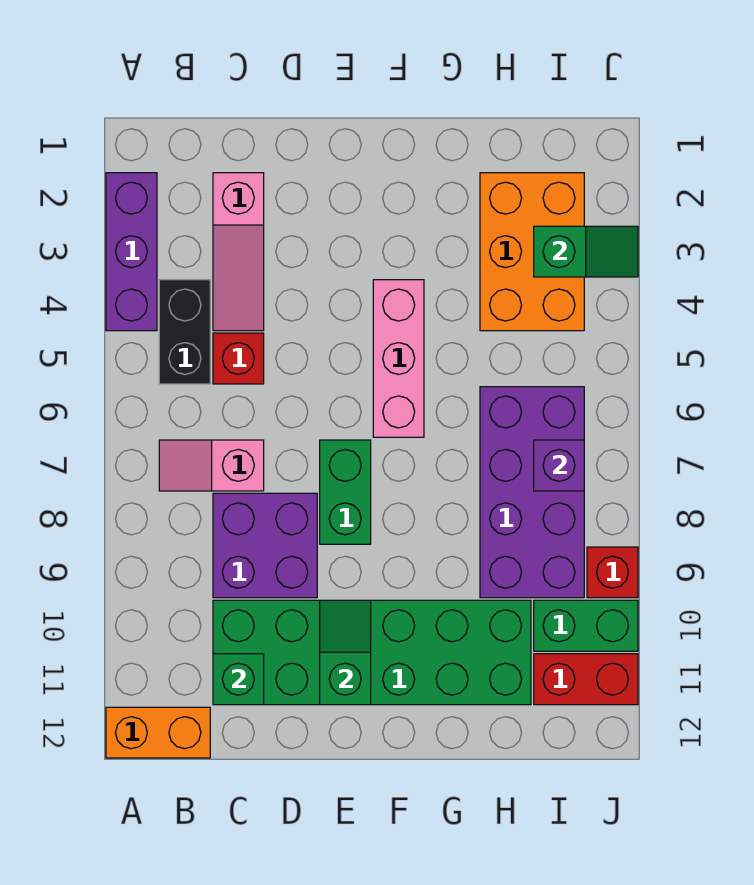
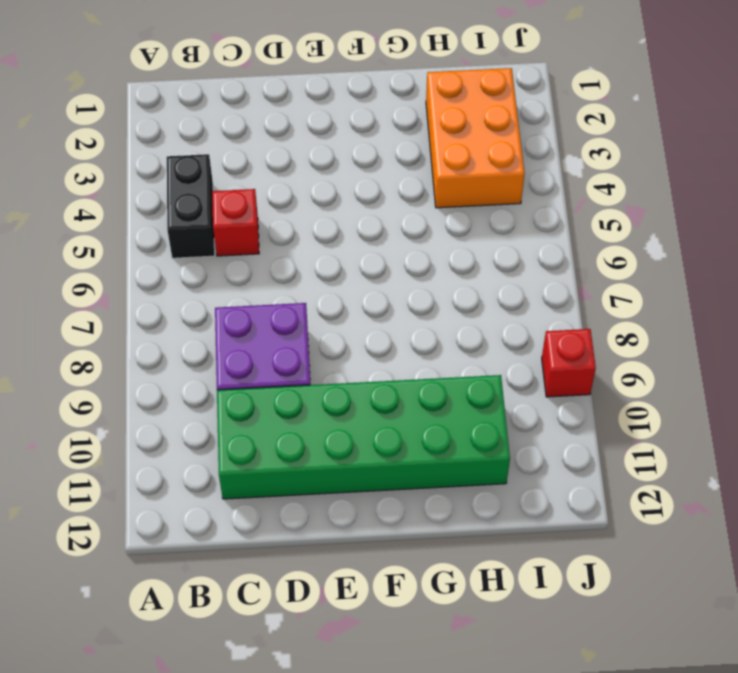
none -> purple 1x3 brick [106,173,157,331]
none -> orange 1x2 brick [106,707,210,758]
none -> pink 1x2 slope [159,440,264,491]

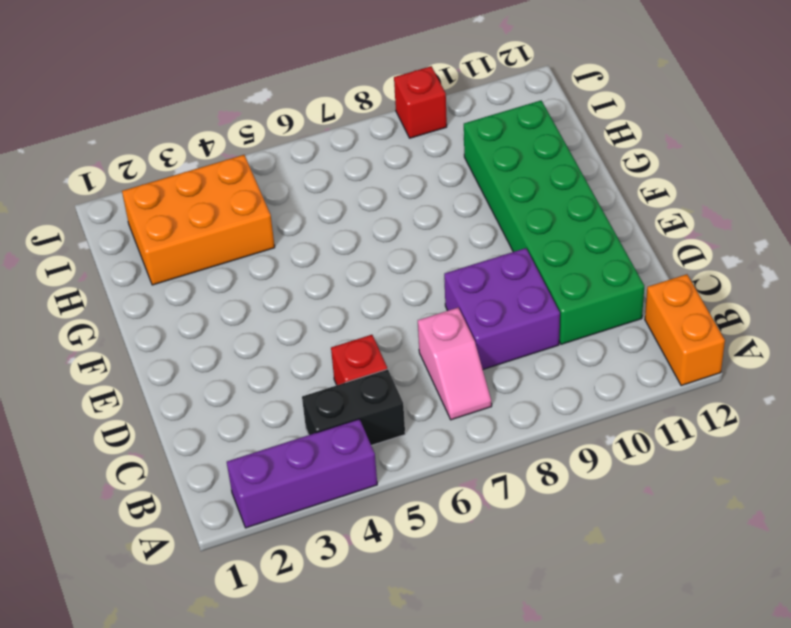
none -> pink 1x3 slope [213,173,264,331]
none -> green 1x2 brick [320,440,371,544]
none -> pink 1x3 brick [373,280,424,437]

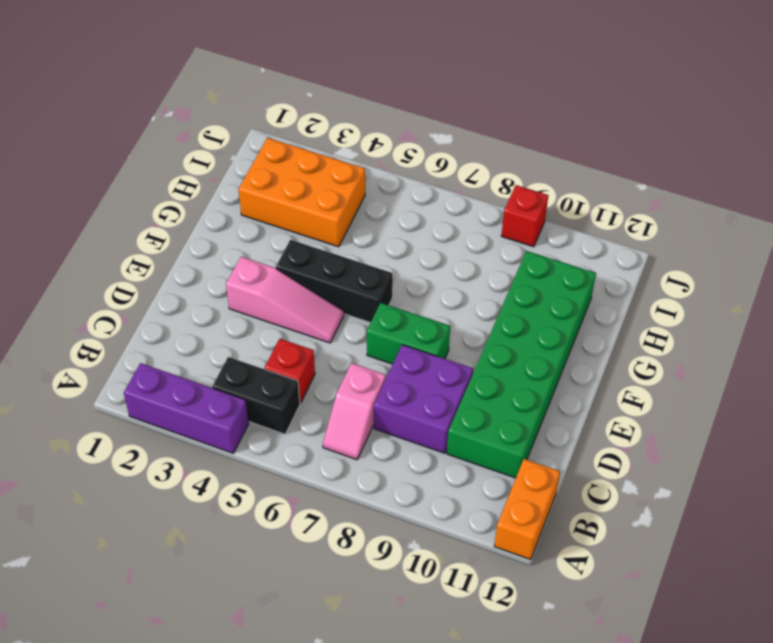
pink 1x3 slope [226,257,344,343] -> pink 1x3 slope moved to [213,173,264,331]
black 1x3 brick [276,240,393,323] -> pink 1x3 brick [373,280,424,437]
none -> purple 2x4 brick [480,387,584,598]
none -> green 1x2 brick [534,600,638,651]
none -> red 1x2 brick [534,654,638,705]

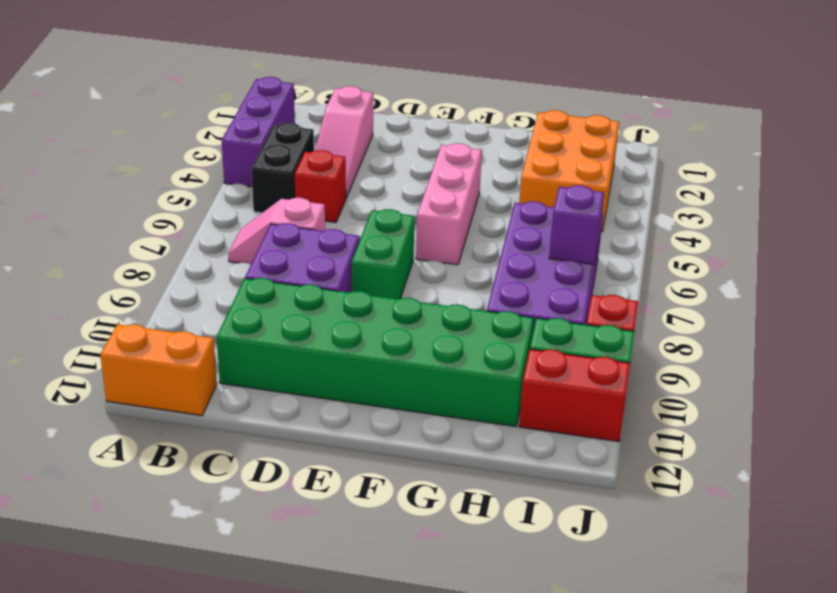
none -> green 1x1 brick [213,654,264,705]
none -> green 1x2 slope [320,600,371,705]
none -> green 1x2 slope [534,226,638,277]

